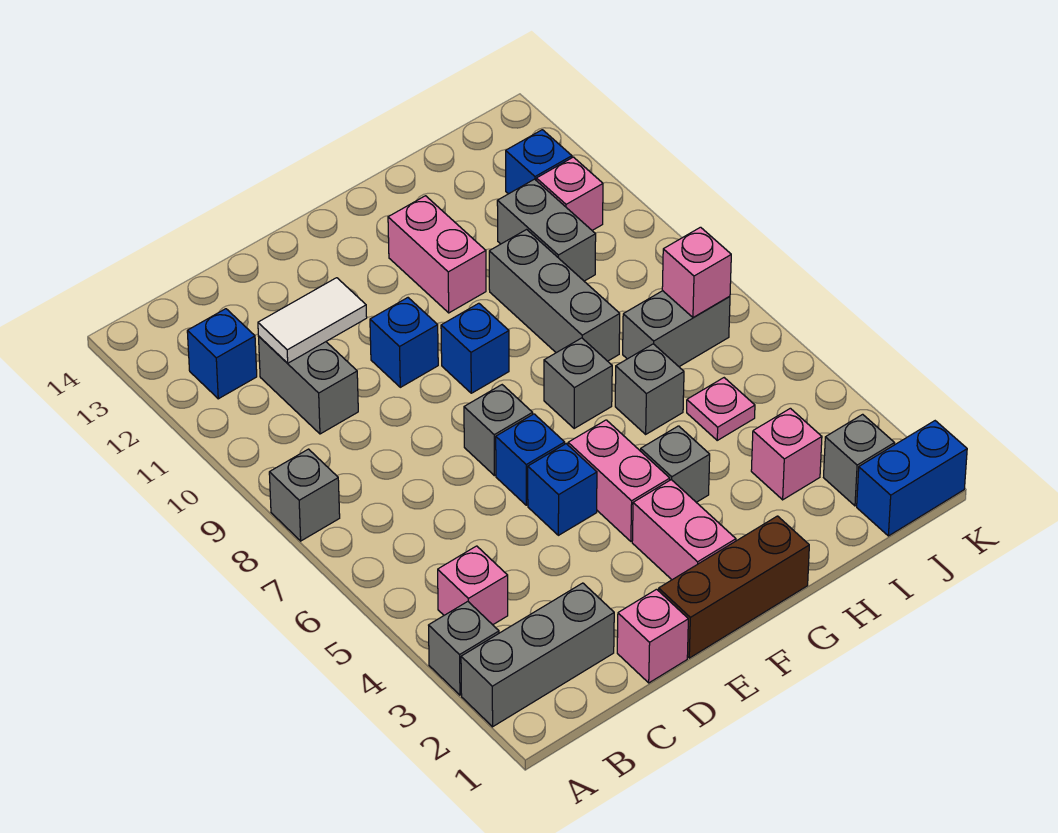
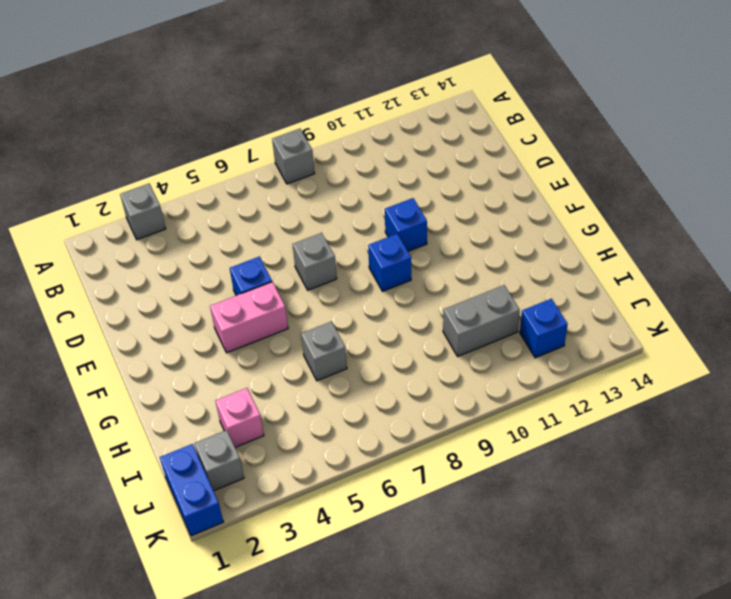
none -> grey 1x3 brick [461,583,614,727]
none -> pink 1x1 brick [438,546,508,625]
none -> blue 1x1 brick [187,309,257,399]
none -> grey 1x2 brick [259,337,358,434]

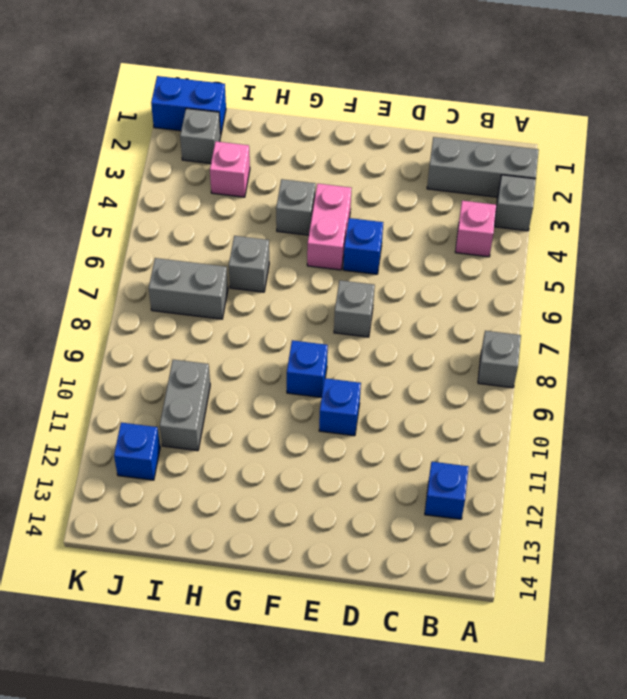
none -> grey 1x2 brick [259,337,358,434]
none -> pink 1x1 brick [617,589,688,683]
none -> brown 1x3 brick [659,516,809,658]
none -> blue 1x1 brick [496,414,565,505]

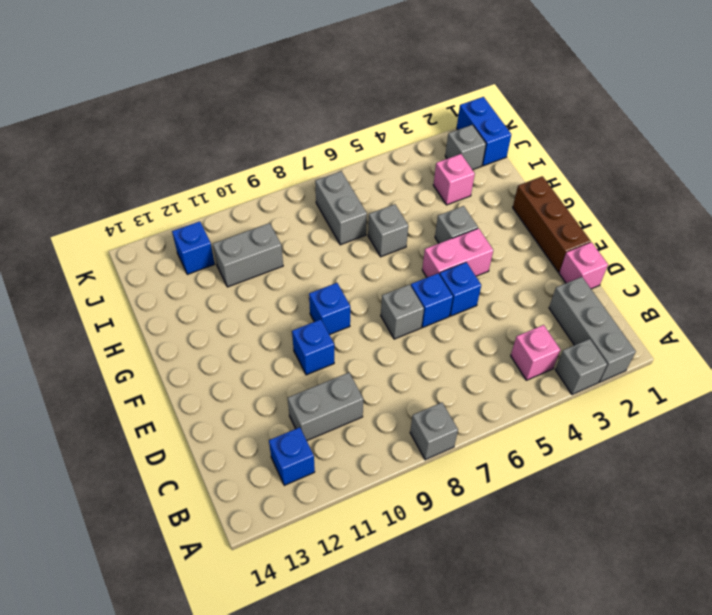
none -> pink 1x2 brick [632,480,736,580]
none -> grey 1x1 brick [544,338,612,428]
none -> pink 1x2 brick [388,196,486,313]
none -> grey 1x3 brick [489,230,620,361]

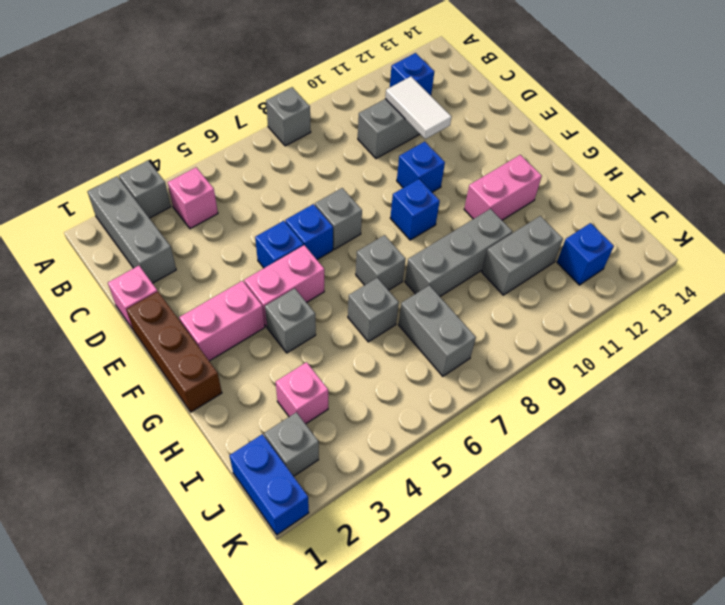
none -> pink 1x1 plate [687,378,755,440]
none -> pink 1x1 brick [536,157,603,230]
none -> pink 1x1 brick [662,227,731,317]

